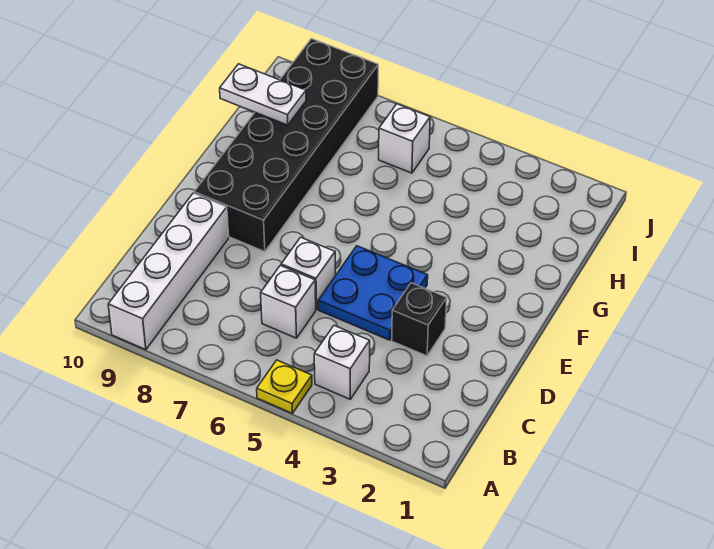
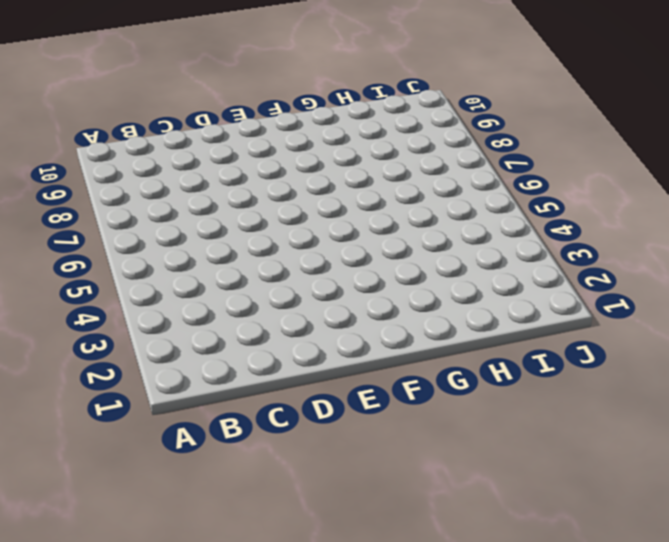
none -> yellow 1x1 plate [257,360,312,414]
none -> white 1x4 brick [108,193,229,350]

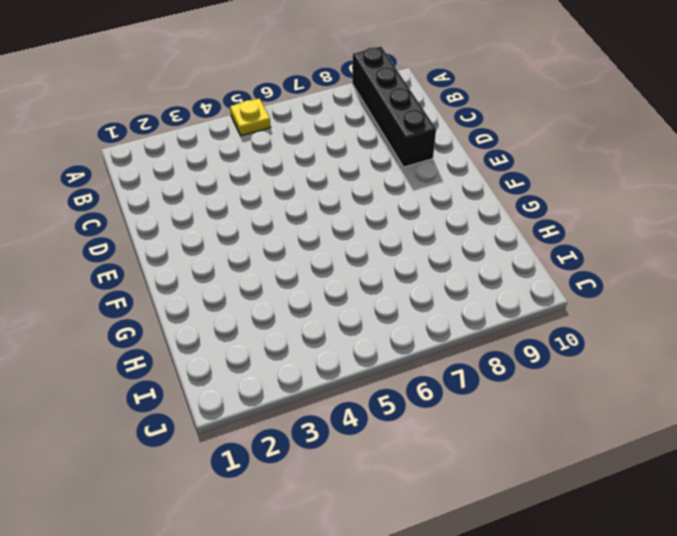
black 1x4 brick [352,46,436,167] -> white 1x4 brick [108,193,229,350]
none -> white 1x1 brick [314,326,370,399]
none -> white 1x1 brick [261,265,316,338]

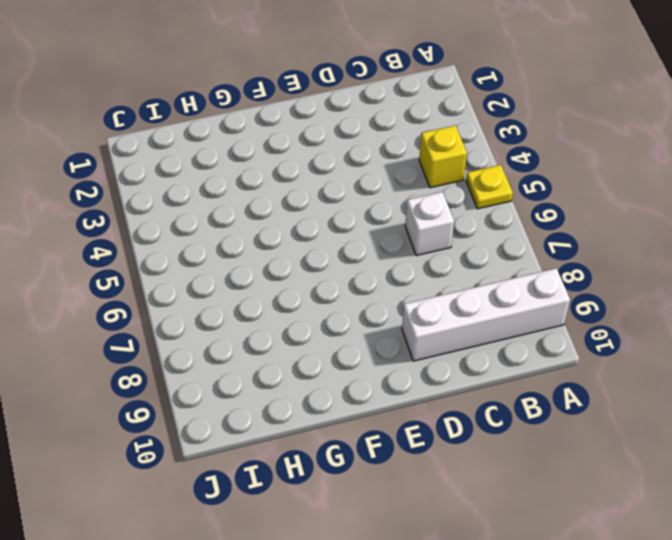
yellow 1x1 brick [419,125,467,188] -> white 1x1 brick [314,326,370,399]
none -> black 1x1 brick [392,283,447,356]
none -> blue 2x2 plate [318,246,428,340]

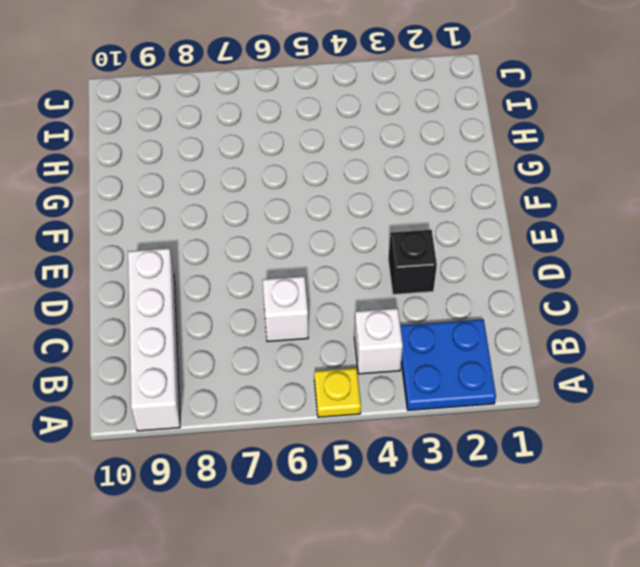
blue 2x2 plate [400,319,496,410] -> blue 2x2 plate moved to [318,246,428,340]
none -> white 1x1 brick [281,237,335,309]
none -> black 2x6 brick [194,39,378,252]

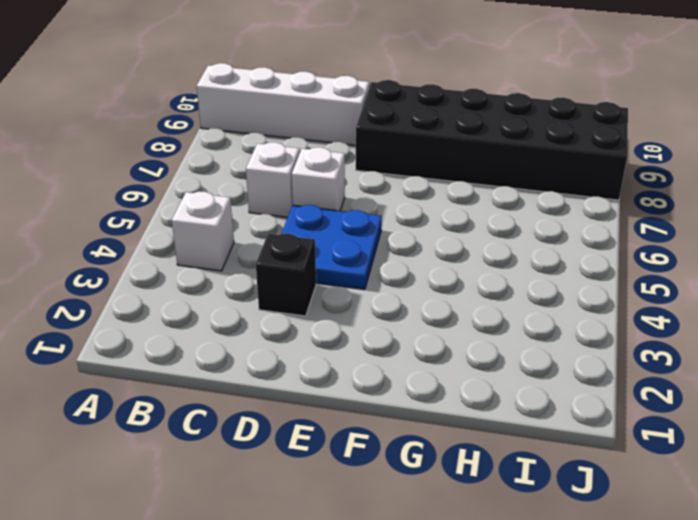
none -> yellow 1x1 plate [257,360,312,414]
none -> white 1x1 brick [379,104,430,173]

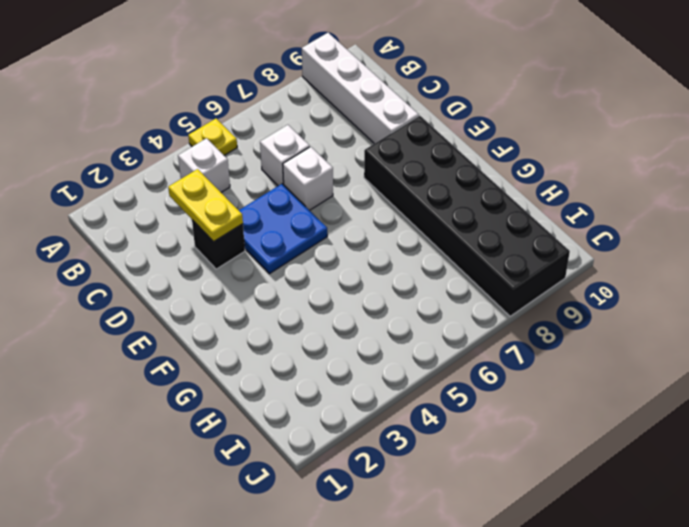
yellow 1x2 plate [168,169,243,242] -> none
none -> white 1x1 brick [379,104,430,173]
none -> white 1x2 plate [220,64,306,125]

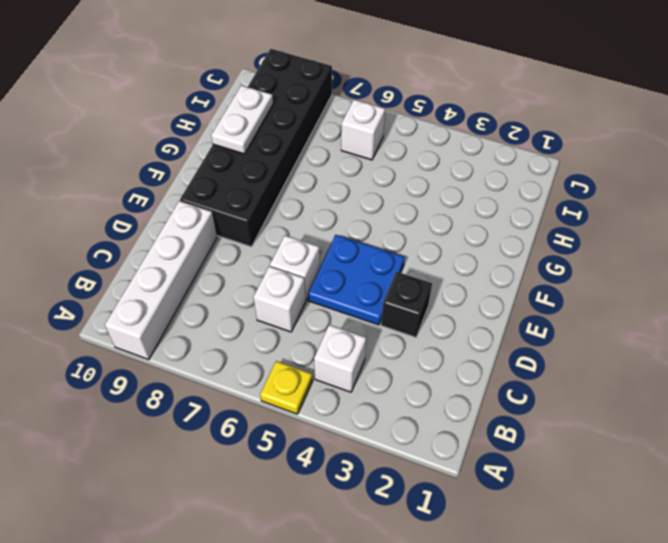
white 1x2 plate [211,85,273,154] -> white 1x2 plate turned to [220,64,306,125]

